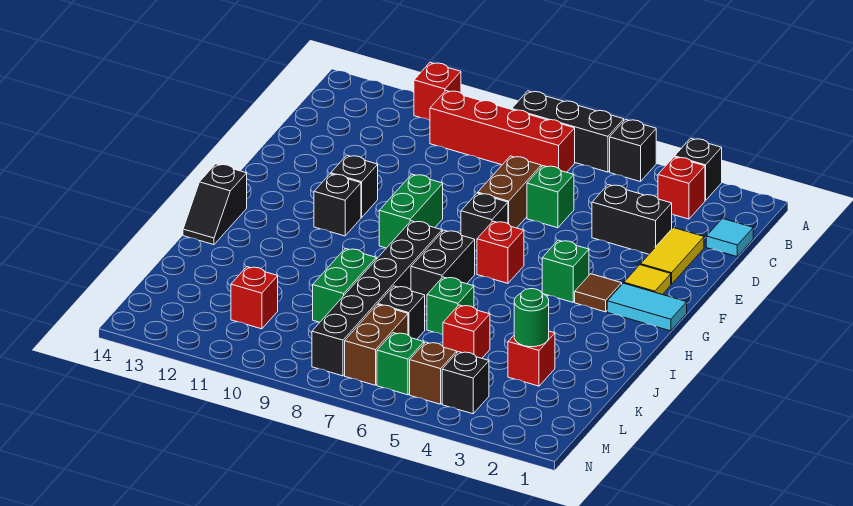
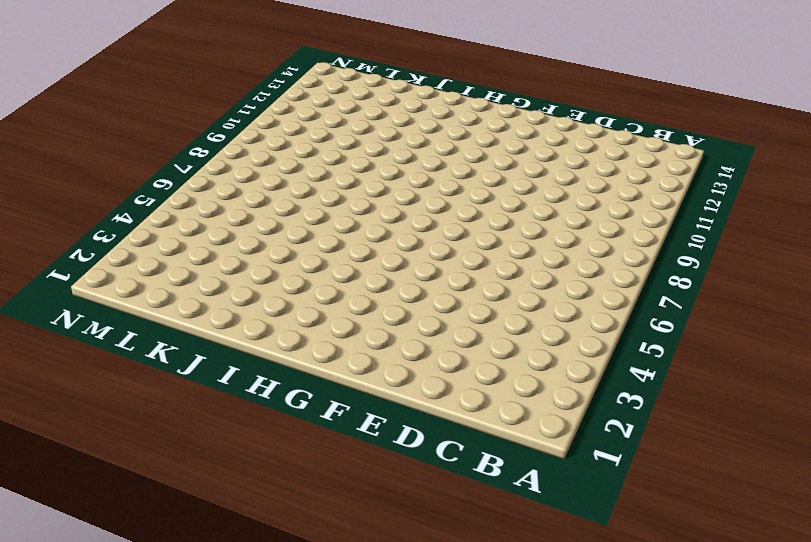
none -> black 1x1 brick [675,138,722,201]
none -> black 1x1 brick [610,119,656,182]
none -> black 1x3 brick [512,91,624,172]
none -> red 1x1 brick [414,63,461,120]

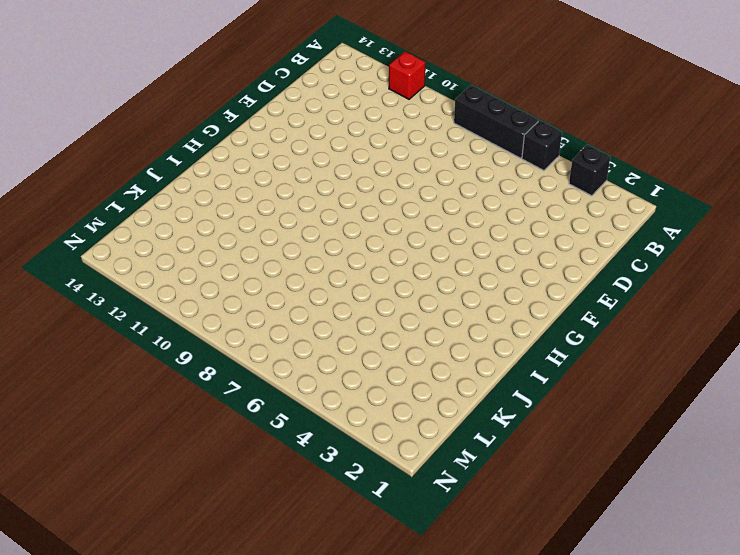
none -> red 1x1 brick [658,157,705,219]
none -> red 1x4 brick [430,91,575,172]
none -> cyan 1x1 tile [706,219,753,256]
none -> yellow 1x2 tile [641,228,704,284]

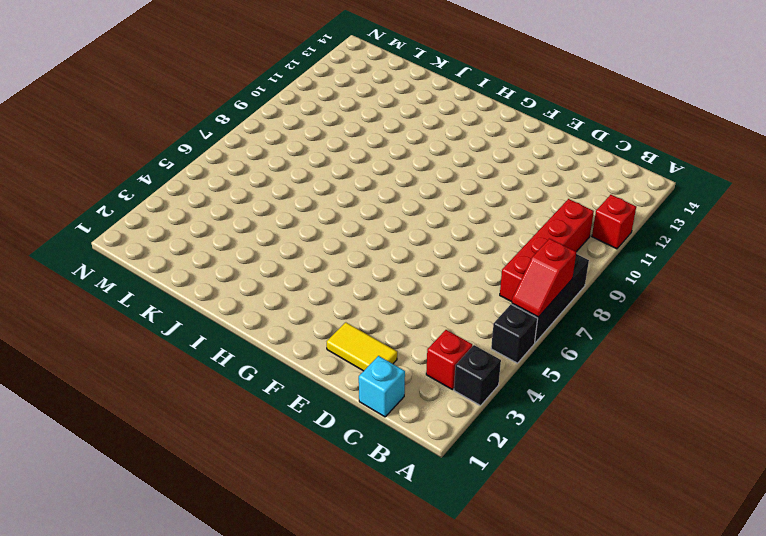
red 1x2 slope [512,239,576,317] -> none
cyan 1x1 brick [359,356,405,417] -> cyan 1x1 tile [706,219,753,256]
none -> black 1x2 brick [592,185,672,254]
none -> green 1x1 brick [527,166,574,228]
none -> brown 1x2 brick [478,156,541,228]
none -> yellow 1x1 tile [624,265,671,295]

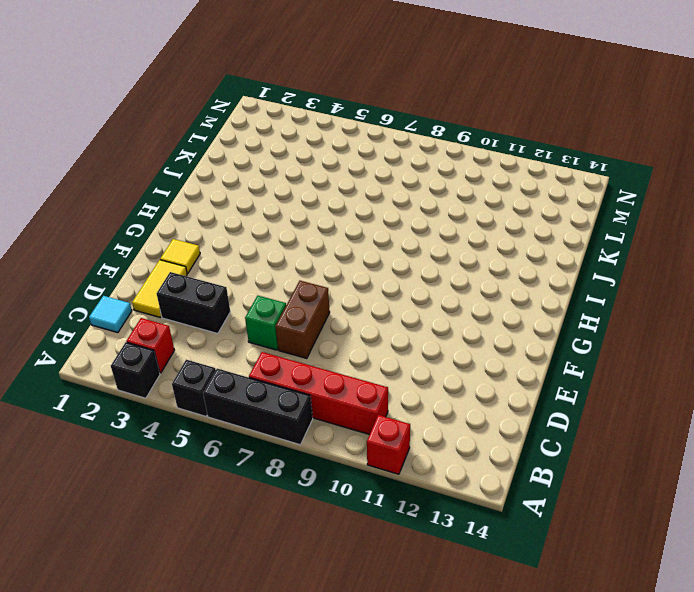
none -> black 1x1 brick [461,193,508,251]
none -> green 1x2 brick [379,174,443,248]
none -> black 1x1 brick [331,155,378,217]
none -> cyan 1x2 tile [607,283,687,331]

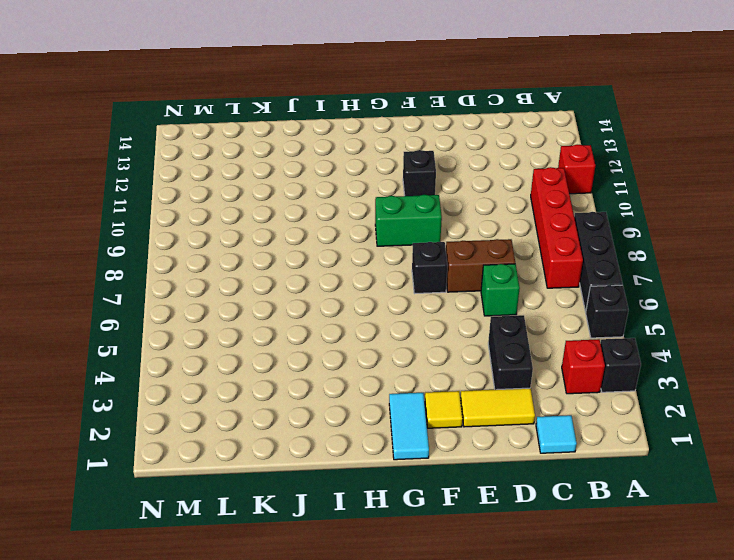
none -> brown 1x1 tile [575,274,622,312]
none -> green 1x1 brick [542,240,589,302]
none -> red 1x1 brick [477,221,524,283]
none -> black 1x1 brick [314,174,361,236]

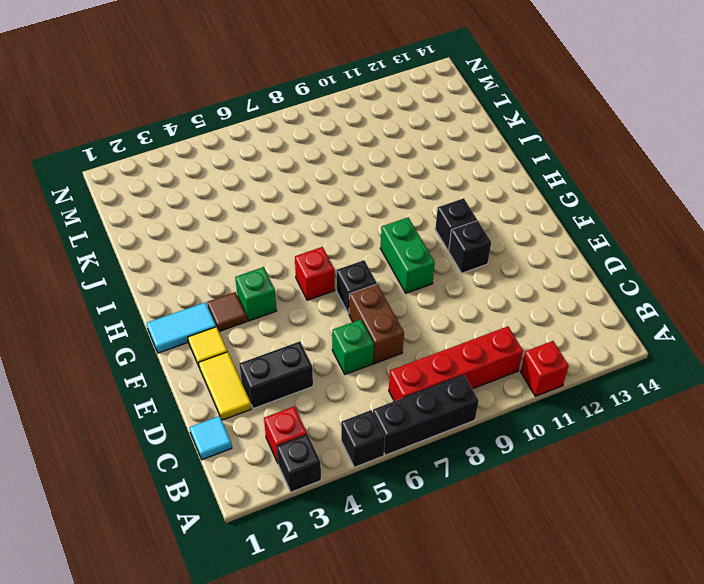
none -> black 1x2 brick [411,230,475,307]
none -> black 1x6 brick [312,221,442,376]
none -> black 1x2 slope [183,164,247,245]
none -> green 1x1 brick [427,277,474,335]

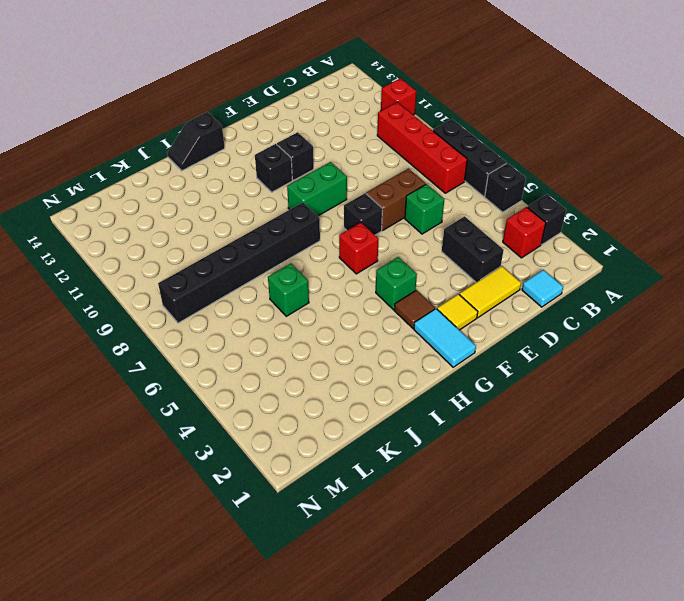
none -> black 1x2 brick [411,230,475,307]
none -> green 1x2 brick [313,248,376,322]
none -> red 1x1 brick [508,331,555,386]
none -> red 1x1 brick [443,305,490,358]

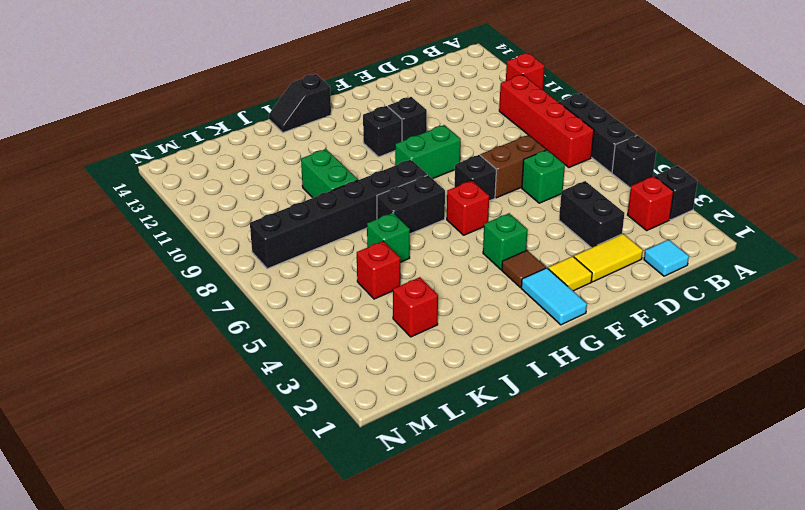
green 1x2 brick [301,149,358,198] -> green 1x2 brick turned to [313,248,376,322]
none -> black 1x1 brick [378,286,425,339]
none -> brown 1x2 brick [345,305,408,385]
none -> red 1x1 brick [231,267,278,329]
none -> black 1x1 brick [442,352,489,414]

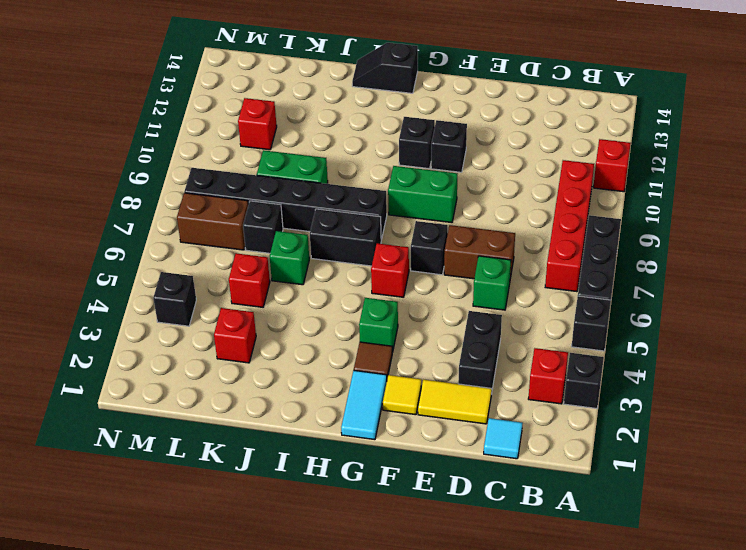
none -> brown 1x1 brick [410,342,457,404]
none -> green 1x1 brick [377,333,424,395]
none -> green 1x1 round brick [514,289,549,347]

